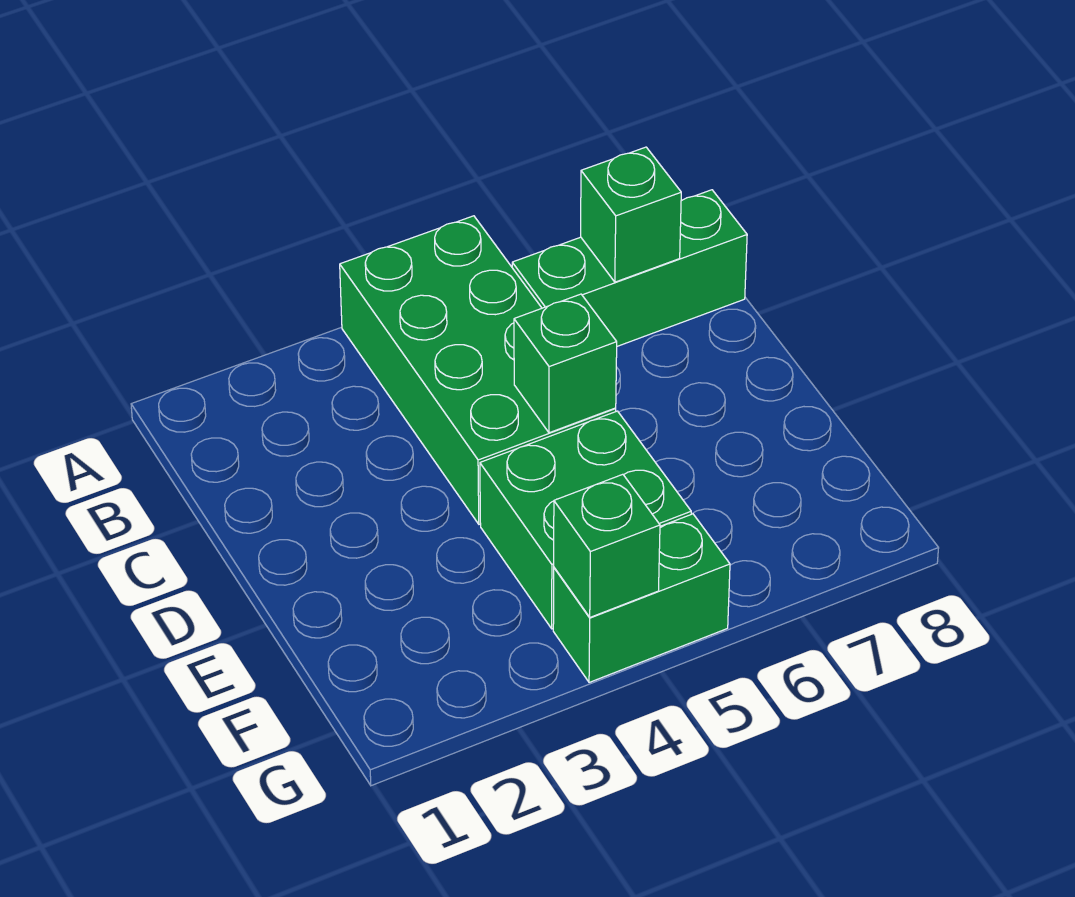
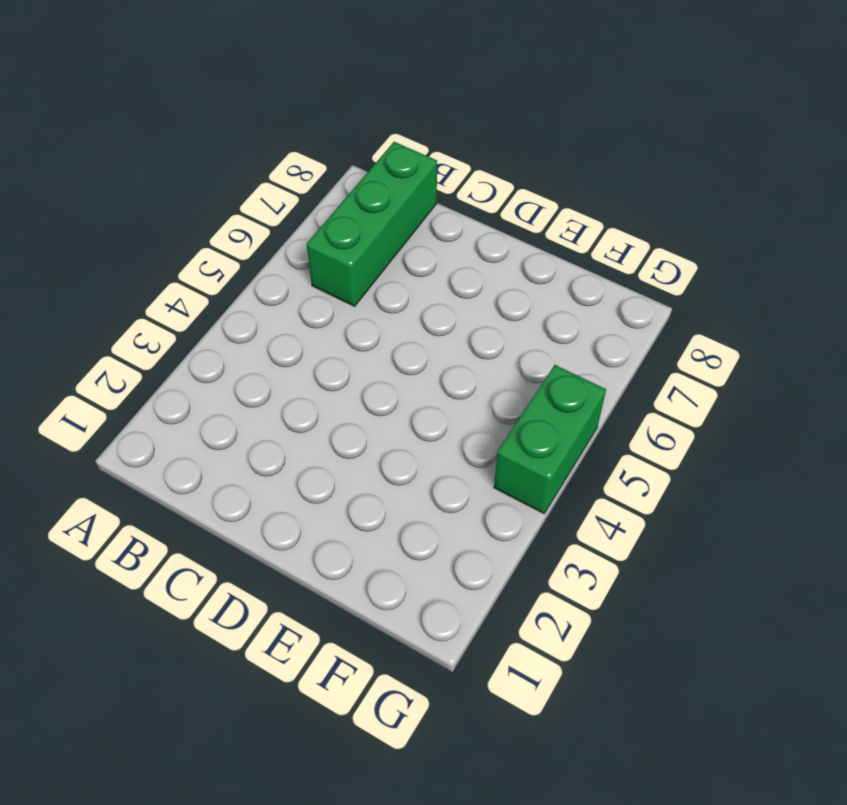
none -> green 2x4 brick [340,216,616,524]
none -> green 2x2 brick [480,411,691,629]

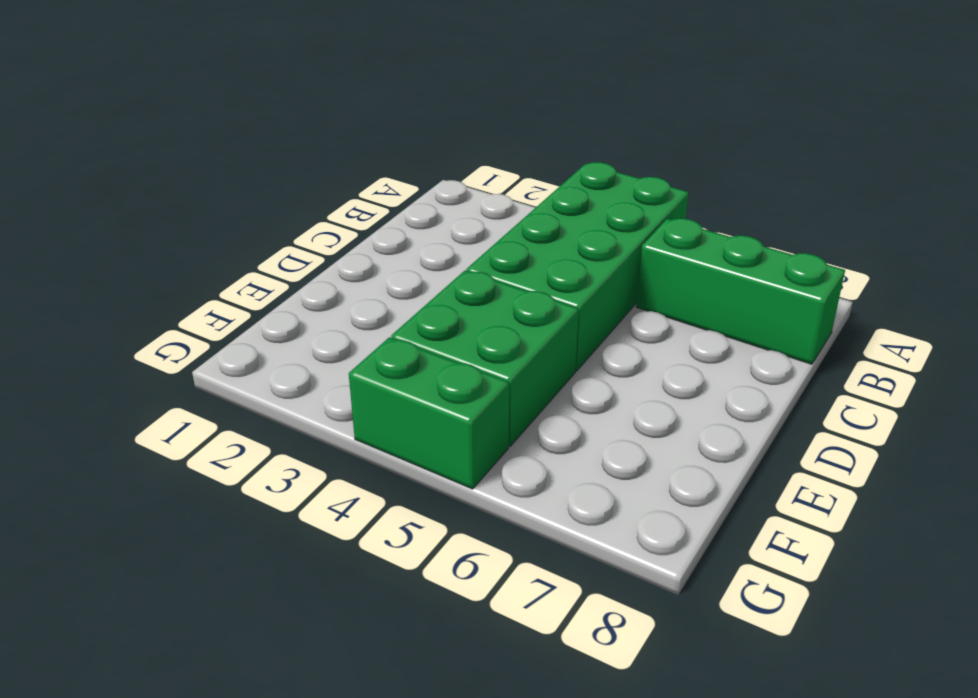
none -> green 1x1 brick [581,147,681,282]
none -> green 1x1 brick [514,294,617,433]

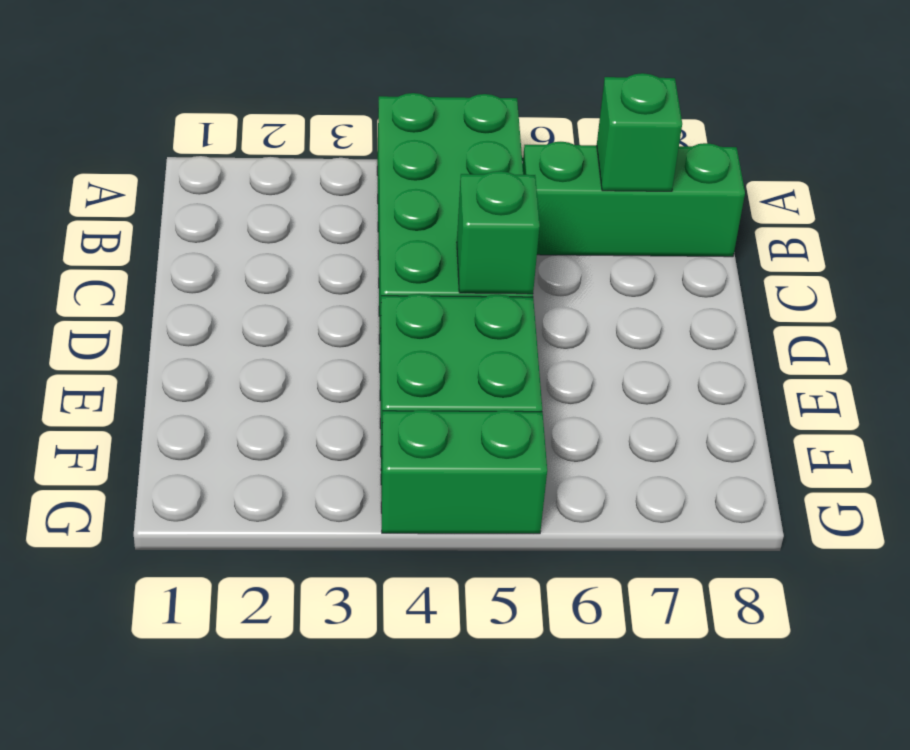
none -> green 1x1 brick [554,474,660,617]

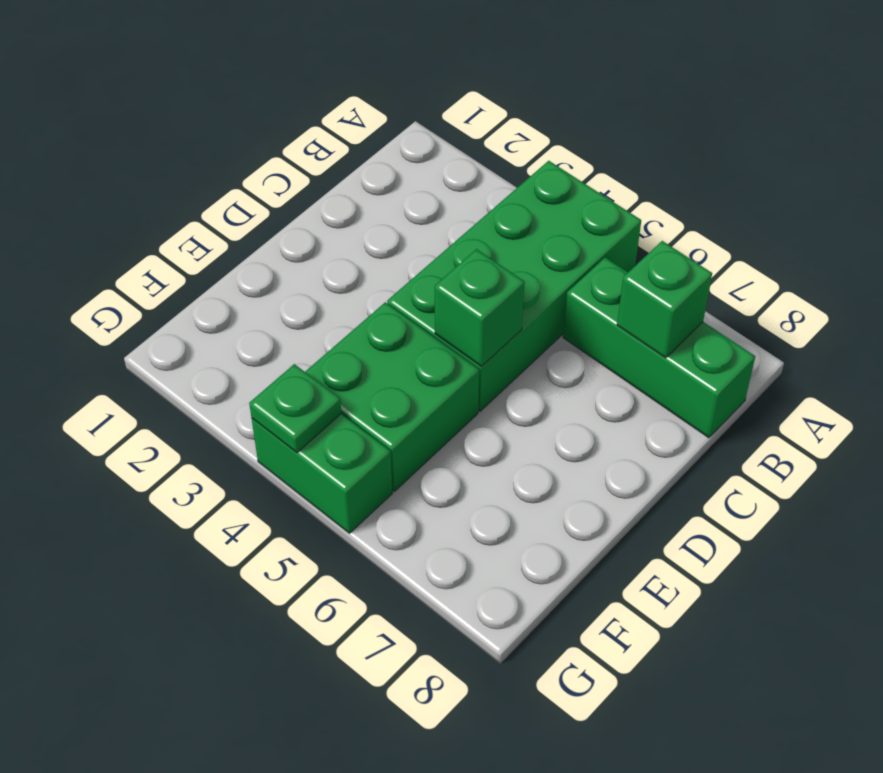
green 1x1 plate [249,364,341,453] -> green 1x1 brick [554,474,660,617]

